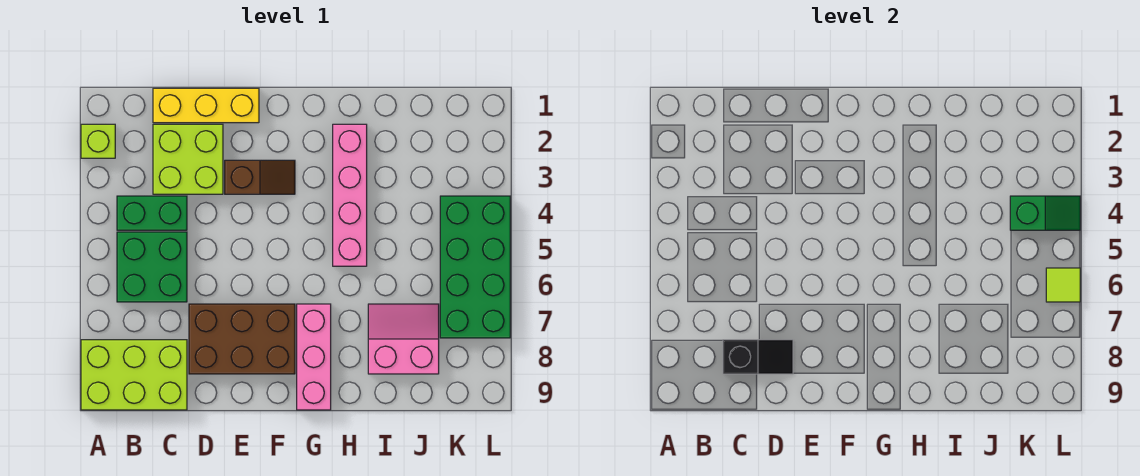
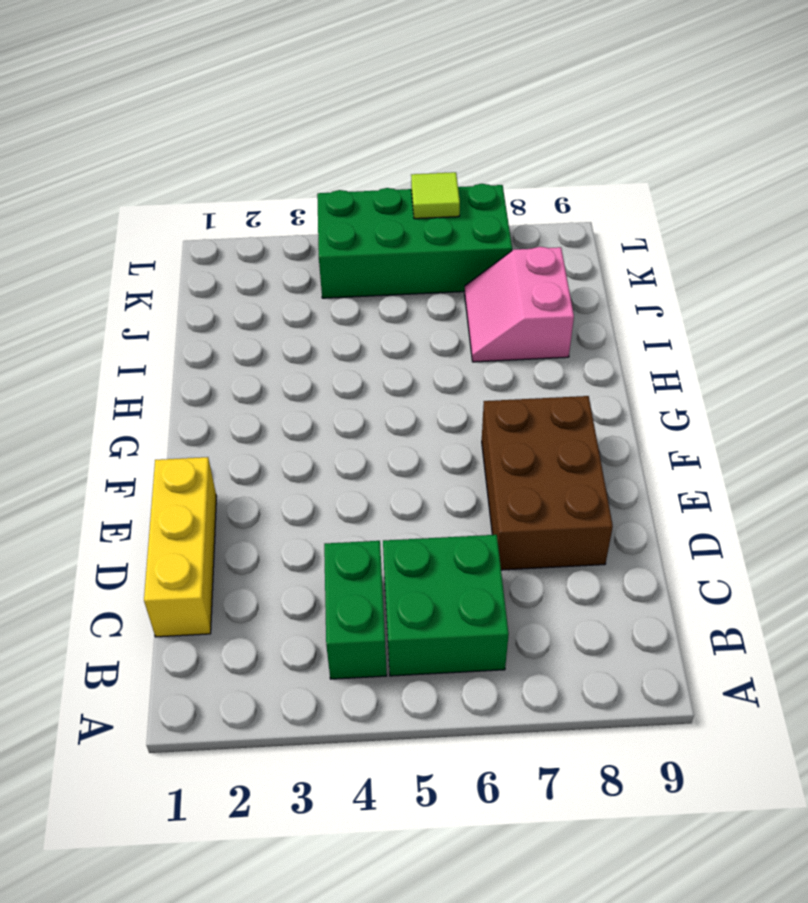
none -> lime 1x1 brick [81,124,115,158]
none -> lime 2x3 brick [81,340,187,410]
none -> lime 2x2 brick [153,124,223,194]

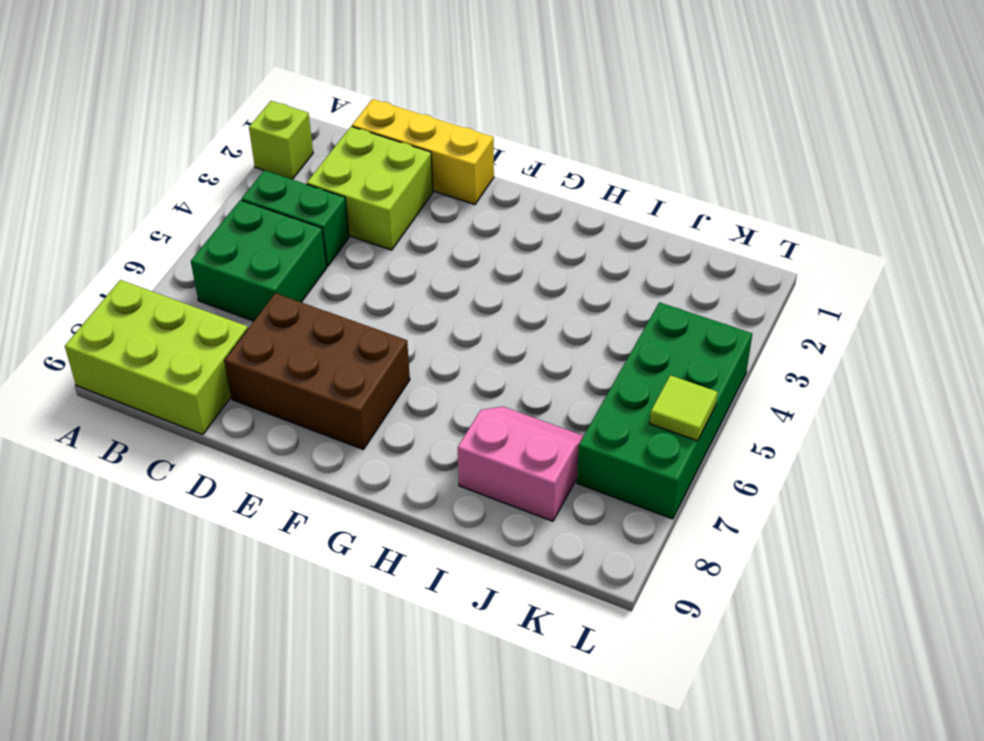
none -> brown 1x2 slope [225,160,295,194]
none -> pink 1x3 brick [297,304,331,410]
none -> pink 1x4 brick [333,124,367,266]

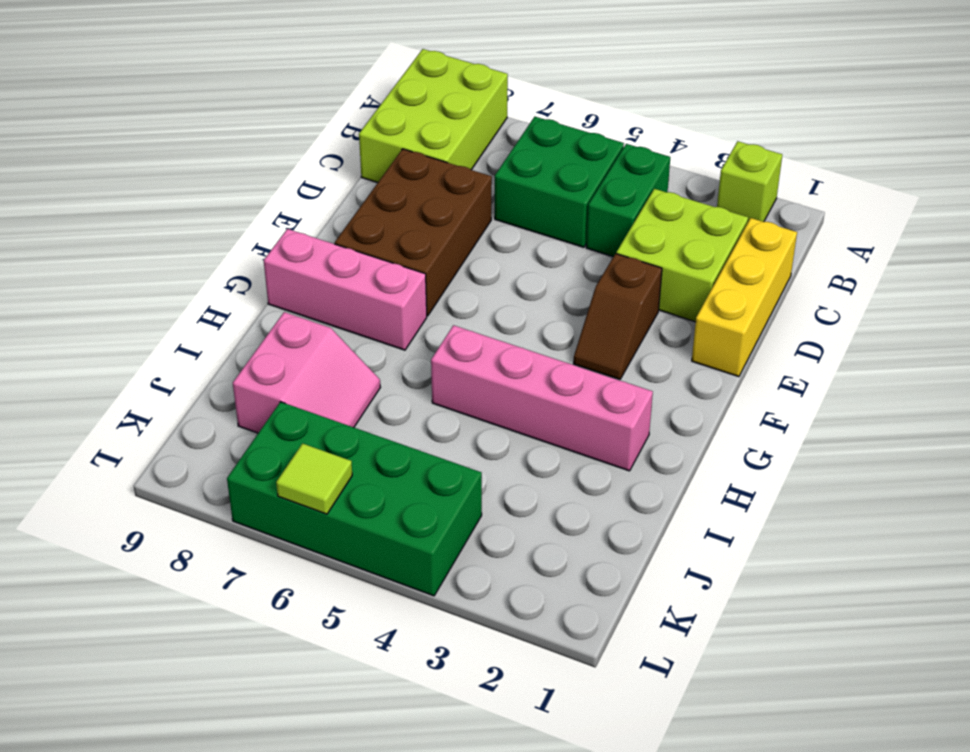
none -> black 1x2 slope [723,340,793,374]
none -> green 1x2 slope [1010,196,1080,230]

